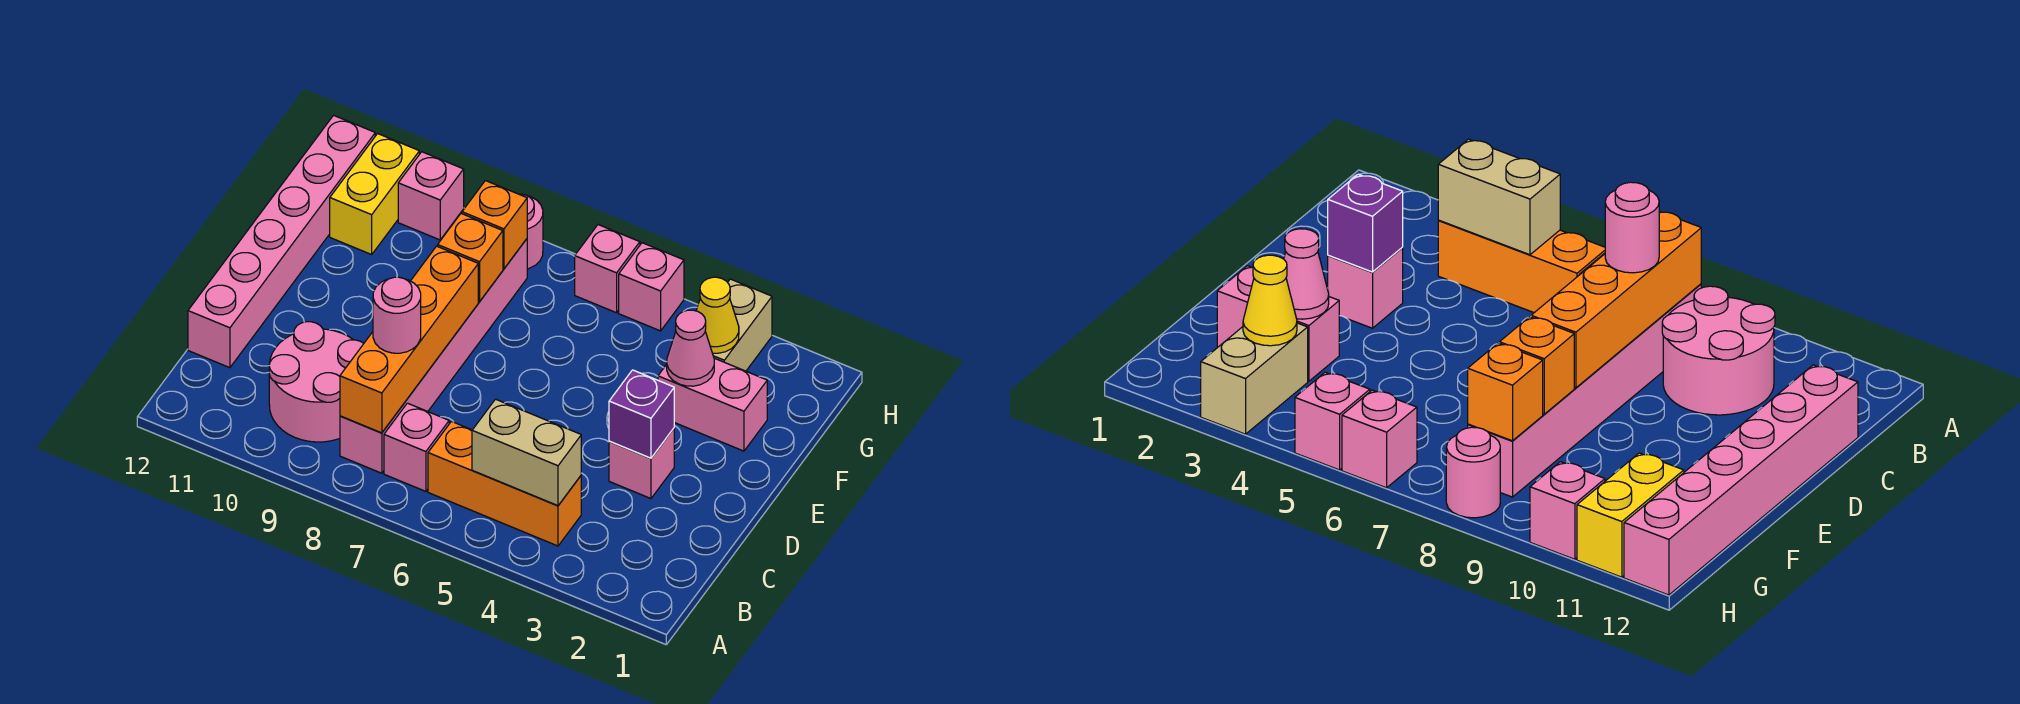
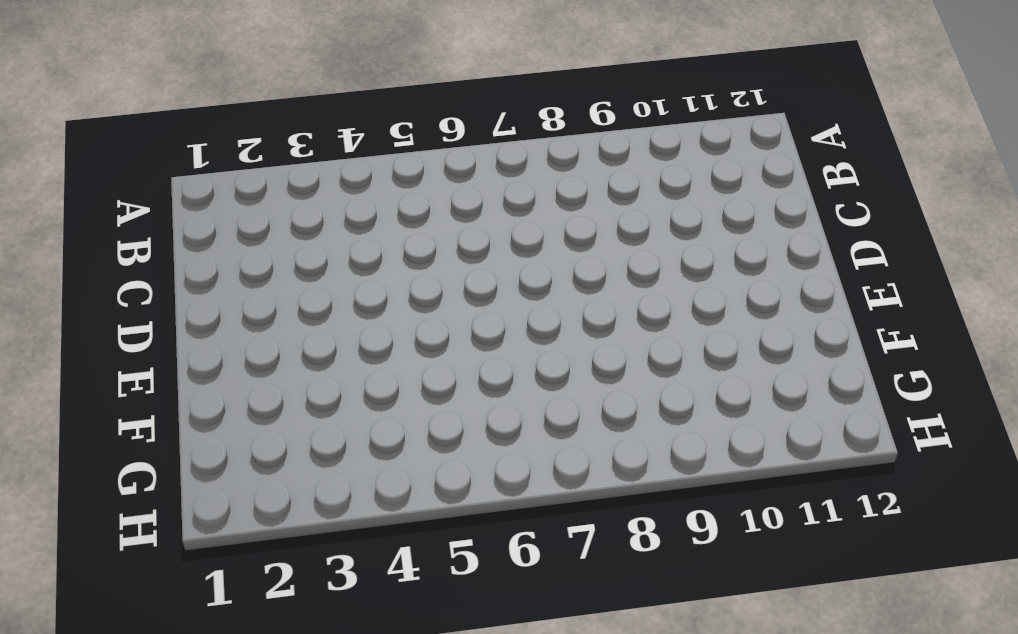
none -> orange 1x3 brick [428,421,581,546]
none -> pink 1x1 brick [384,403,449,491]
none -> pink 1x6 brick [340,239,527,473]

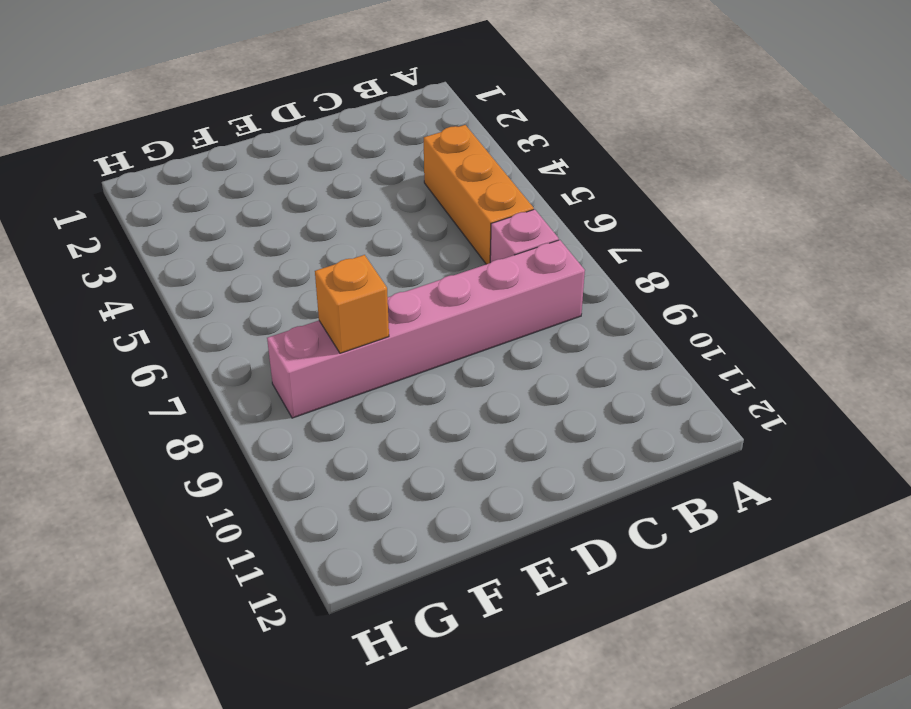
none -> pink 2x2 round brick [269,322,364,442]
none -> pink 1x6 brick [188,115,375,368]
none -> pink 1x1 brick [609,428,674,499]

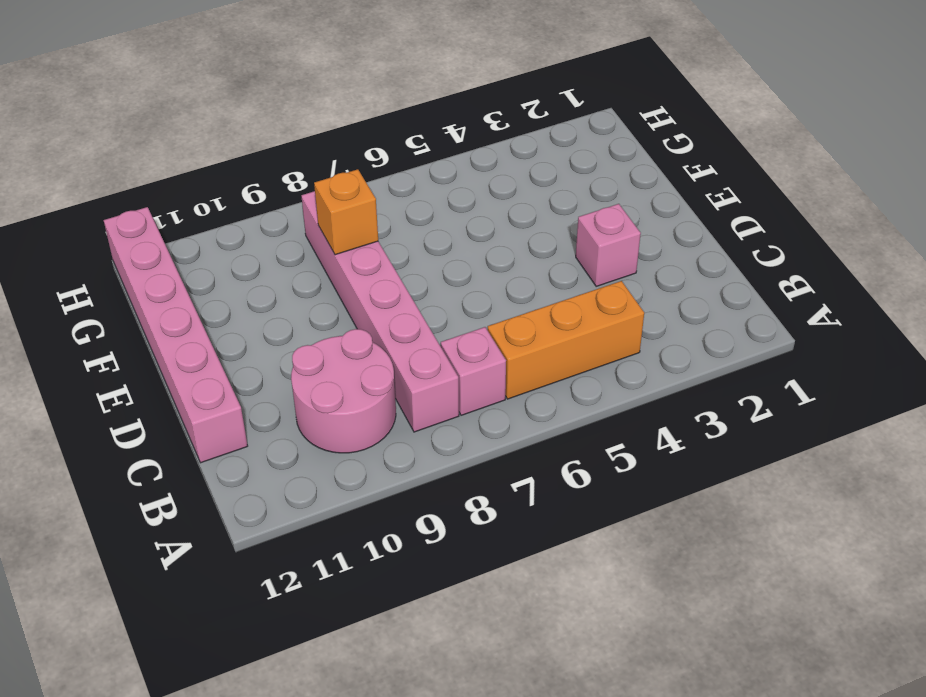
none -> pink 1x2 brick [658,358,767,451]
none -> tan 1x2 brick [713,279,772,371]
none -> yellow 1x2 brick [330,134,419,255]

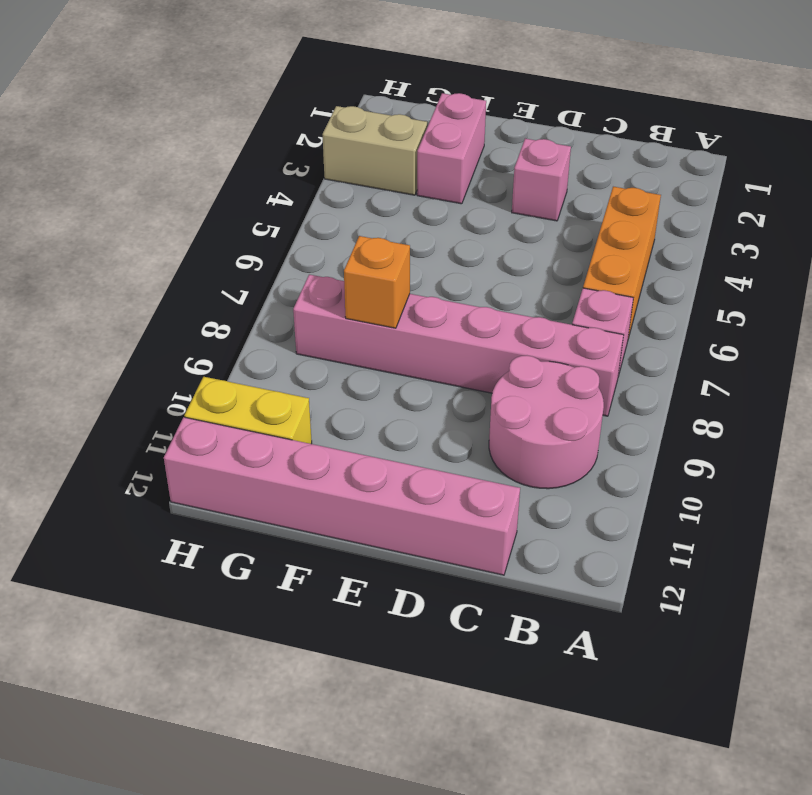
none -> pink 1x1 brick [619,243,684,331]
none -> pink 1x1 brick [575,225,640,313]
none -> pink 1x1 round brick [519,194,543,269]

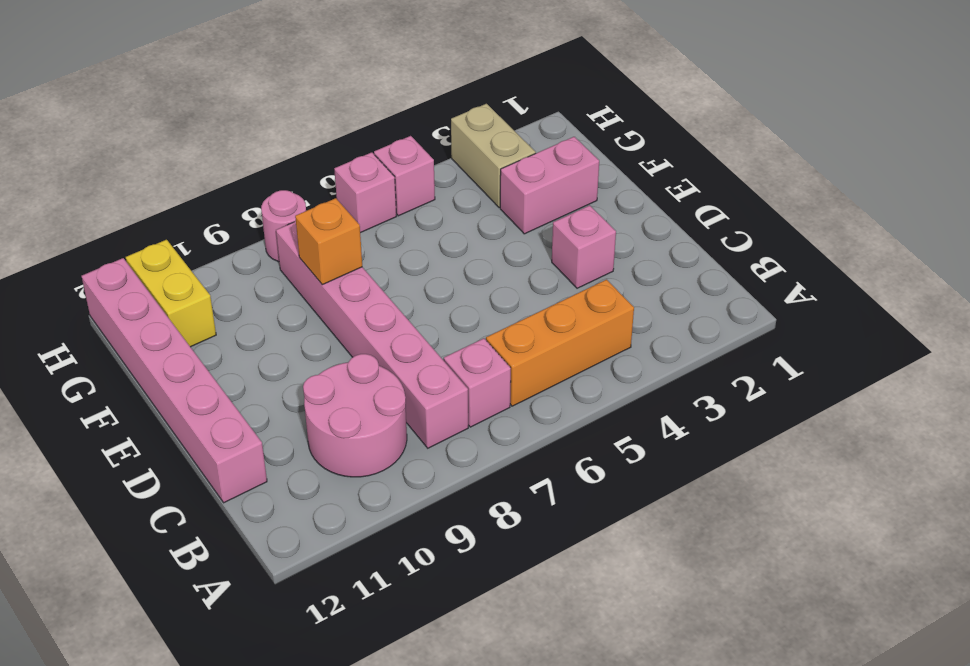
none -> pink 1x1 brick [398,152,464,240]
none -> tan 1x2 brick [472,399,581,506]
none -> orange 1x4 brick [340,246,478,433]

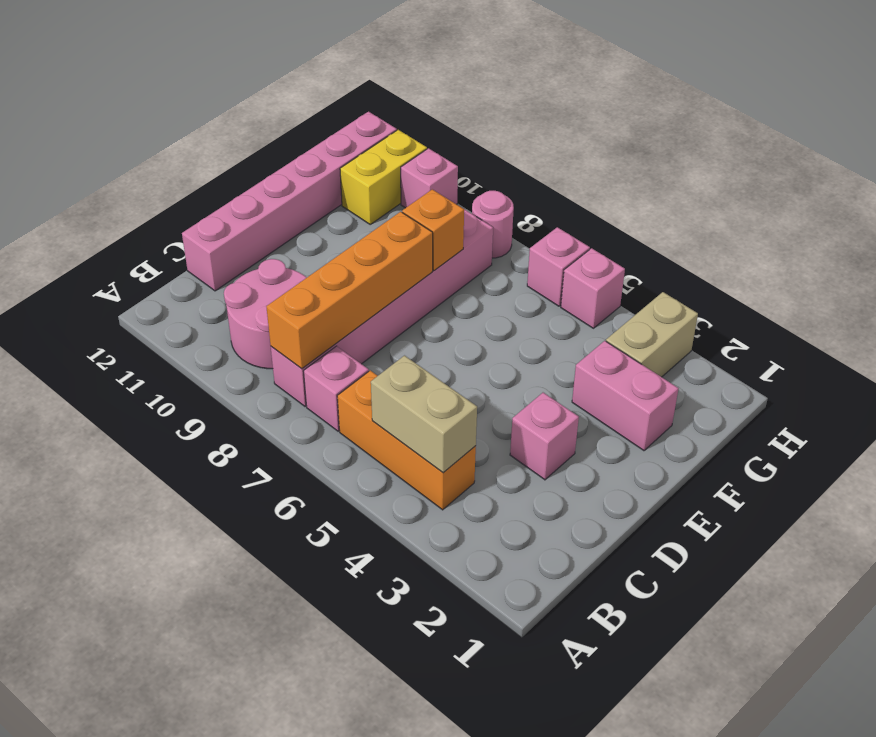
none -> purple 1x1 brick [609,370,674,458]
none -> pink 1x1 cone [667,310,714,386]
none -> yellow 1x1 cone [696,277,739,353]

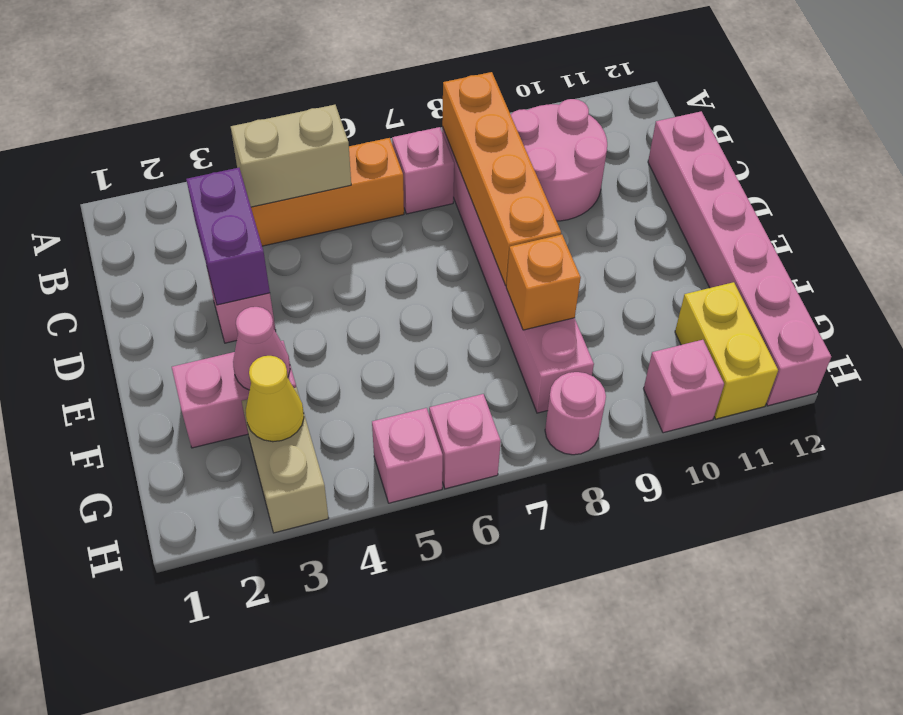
purple 1x2 brick [186,168,270,305] -> purple 1x1 brick [609,370,674,458]
none -> orange 1x1 brick [462,181,527,269]
none -> pink 1x1 round brick [373,277,421,353]

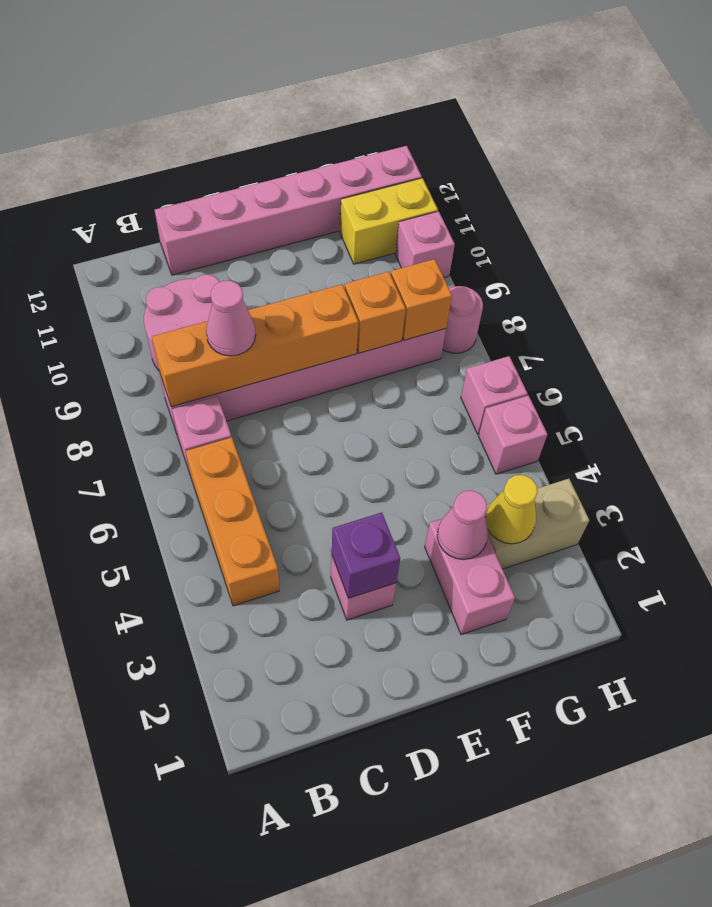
pink 1x1 cone [206,281,256,356] -> pink 1x1 round brick [373,277,421,353]
none -> tan 1x2 brick [472,399,581,506]

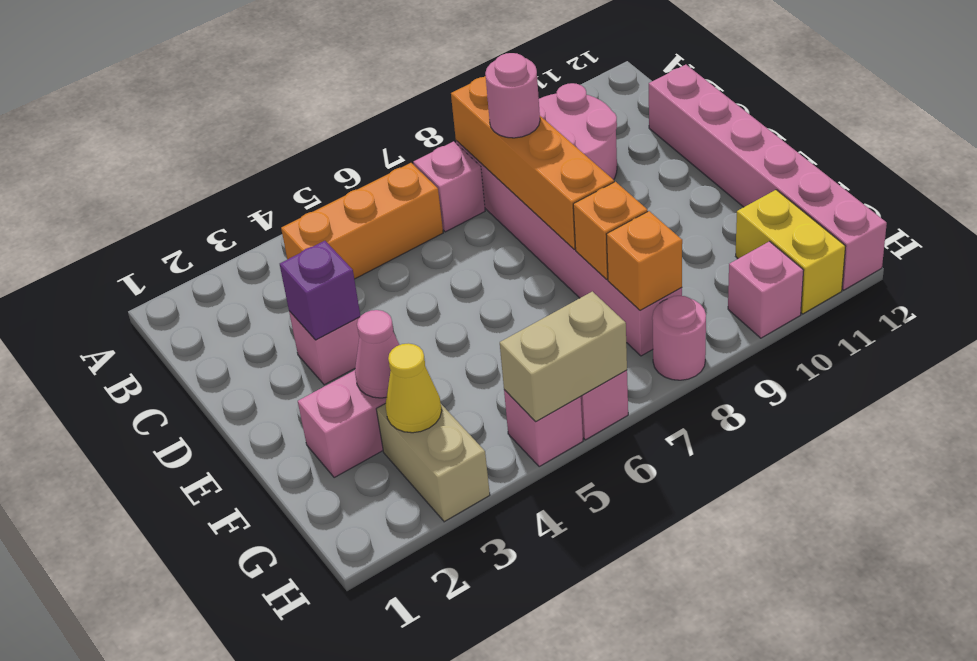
tan 1x2 brick [500,291,627,422] -> tan 1x2 brick moved to [472,399,581,506]

